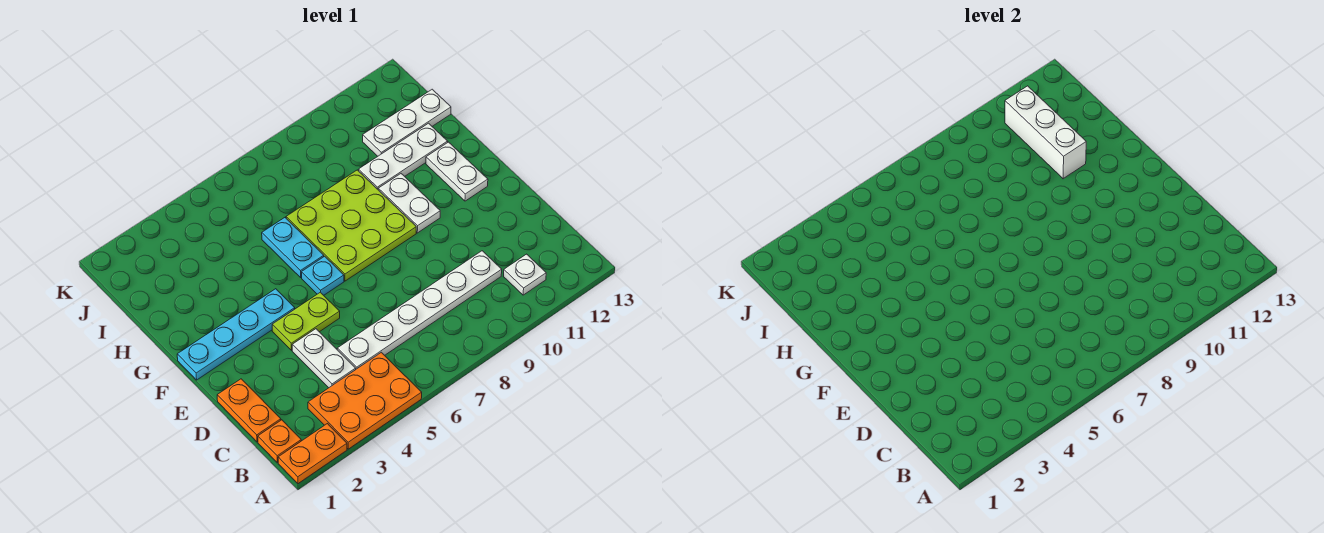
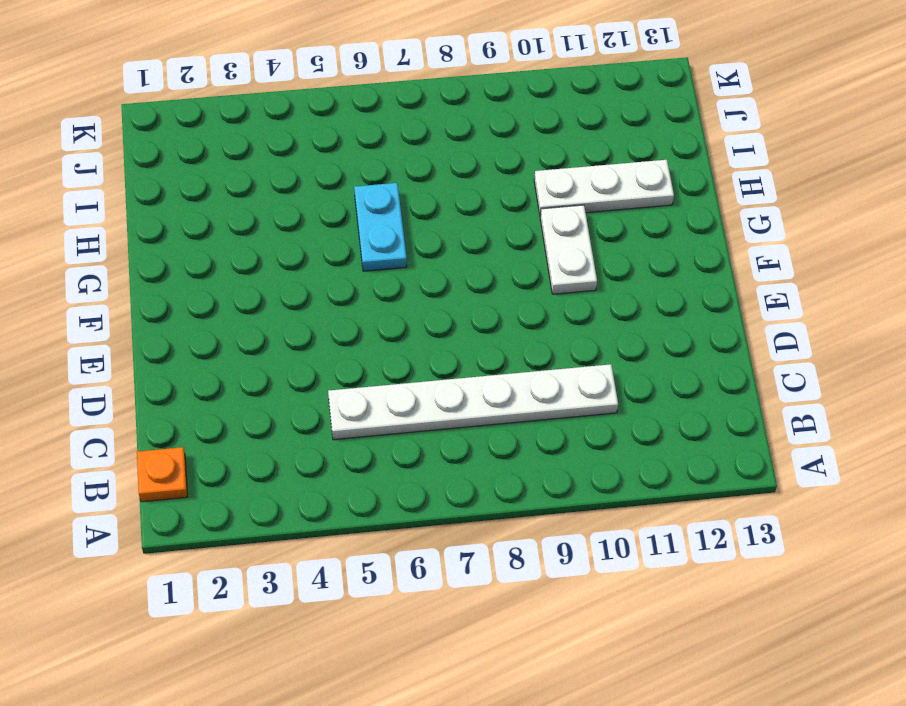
none -> orange 1x2 plate [278,424,347,484]
none -> orange 2x3 plate [308,352,422,449]
none -> white 1x1 plate [504,254,546,295]

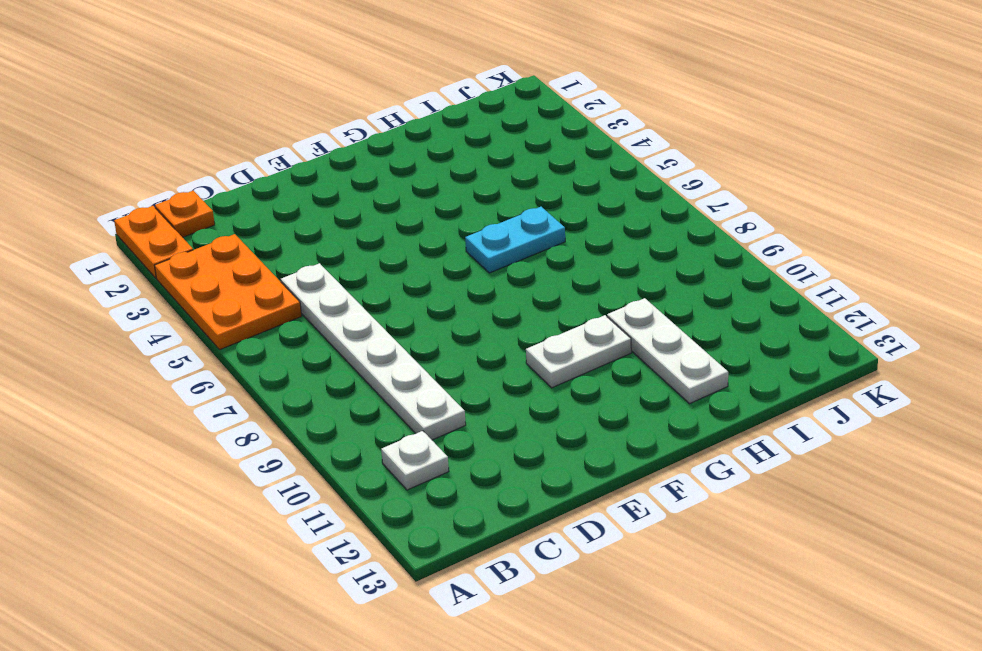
none -> orange 1x2 plate [217,379,281,442]
none -> white 1x2 plate [292,329,356,388]
none -> lime 1x2 plate [272,292,340,350]

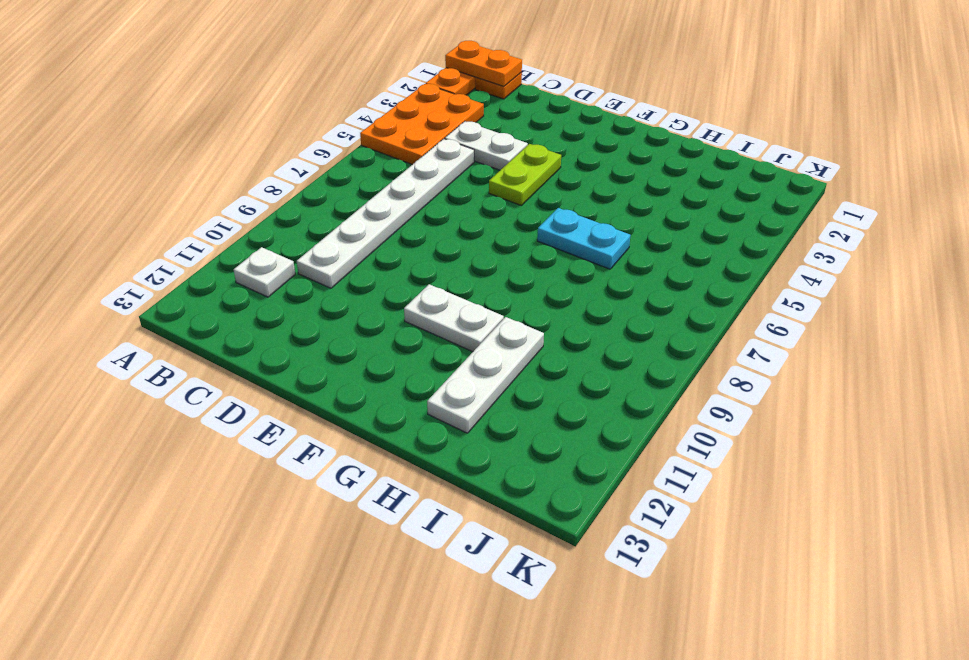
orange 1x2 plate [445,41,522,87] -> orange 1x2 plate moved to [217,379,281,442]
none -> cyan 1x4 plate [177,289,295,380]
none -> cyan 1x1 plate [302,256,344,295]
none -> lime 3x3 plate [286,170,416,281]

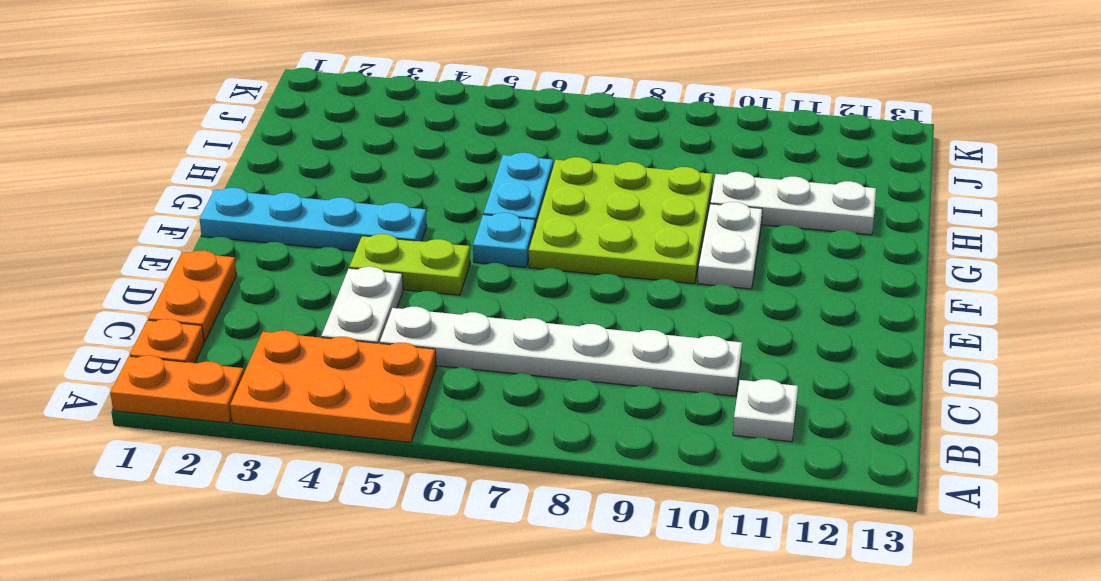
none -> white 1x2 plate [426,142,488,201]
none -> white 1x3 plate [363,89,451,156]
none -> white 1x3 brick [1005,86,1086,179]

